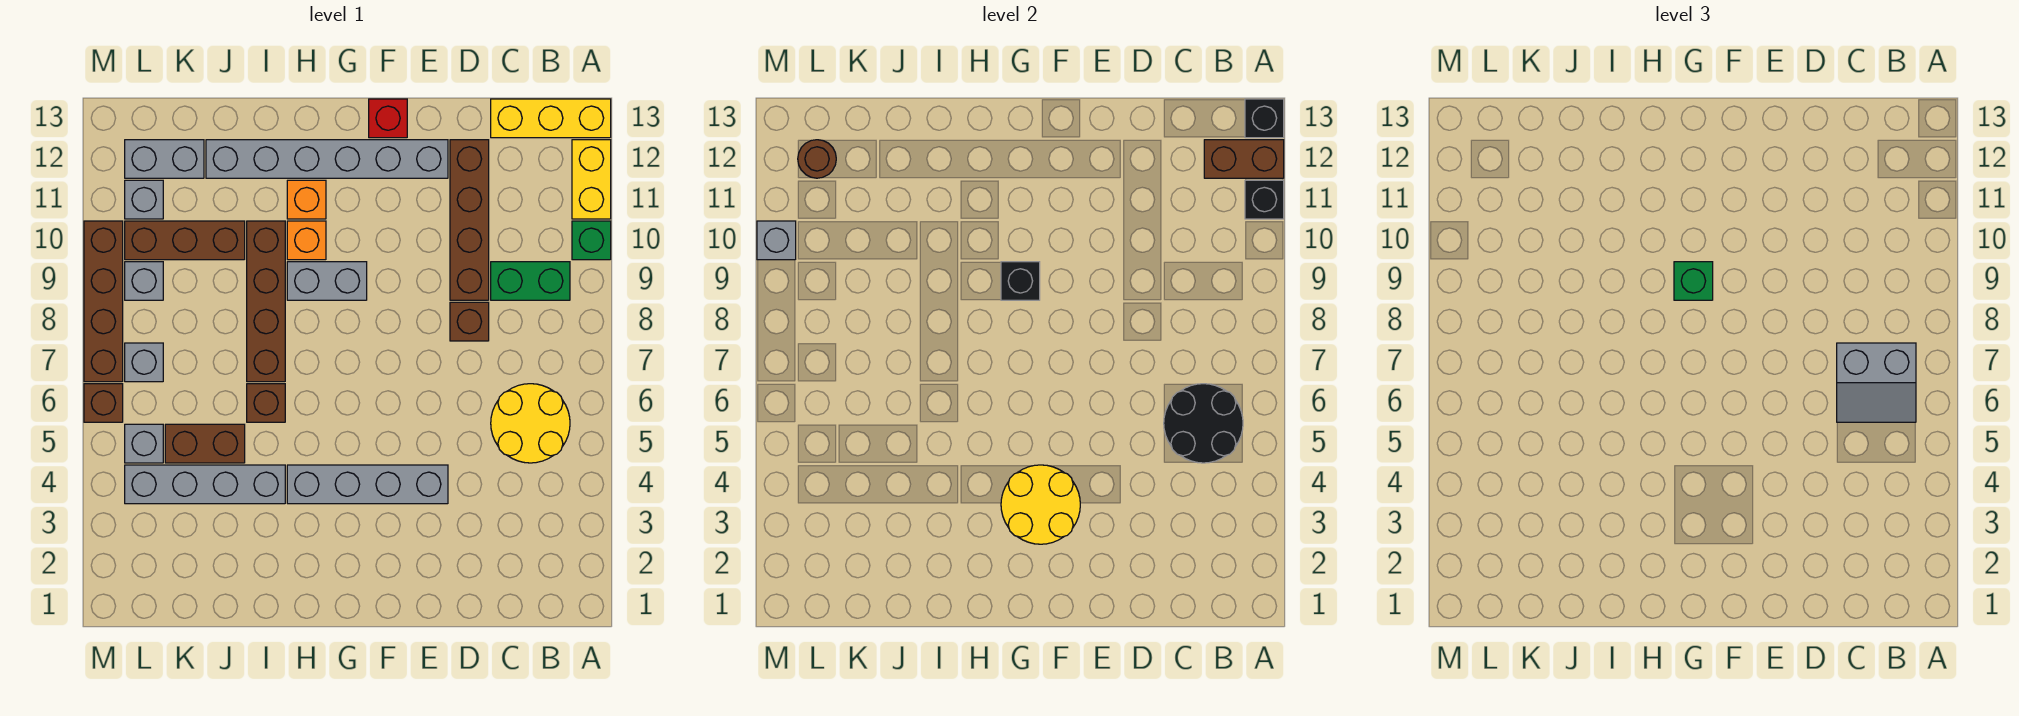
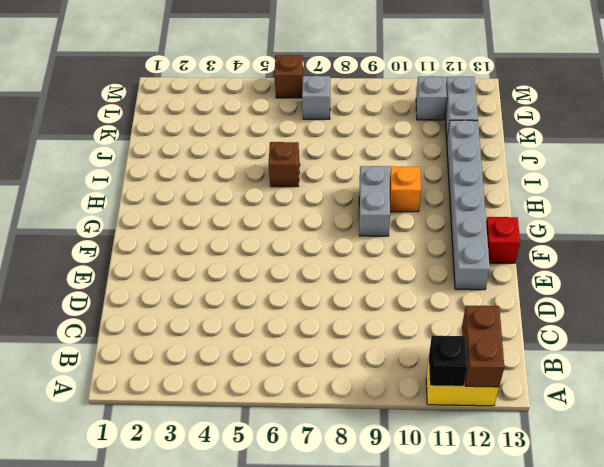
none -> green 1x1 brick [572,221,611,260]
none -> yellow 1x3 brick [491,99,611,138]
none -> yellow 2x2 round brick [491,384,570,463]
none -> green 1x2 brick [491,262,570,300]

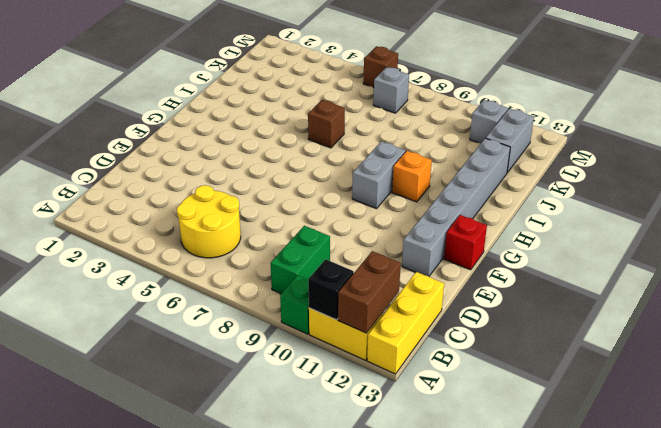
none -> brown 1x1 brick [450,302,489,341]
none -> brown 1x4 brick [450,140,489,300]
none -> grey 1x4 brick [287,465,448,504]
none -> orange 1x1 brick [287,180,326,219]

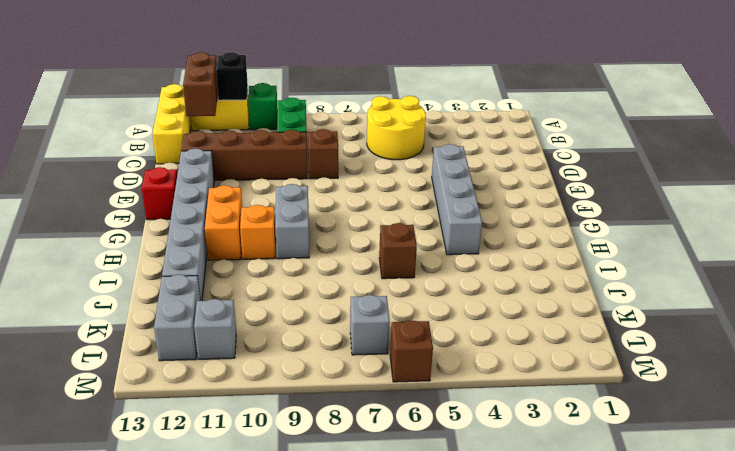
orange 1x2 brick [205,185,242,260] -> orange 1x1 brick [287,180,326,219]
none -> grey 1x4 brick [125,465,285,504]
none -> brown 1x4 brick [247,221,285,382]
none -> brown 1x2 brick [165,424,245,463]
none -> brown 1x3 brick [125,221,245,260]

